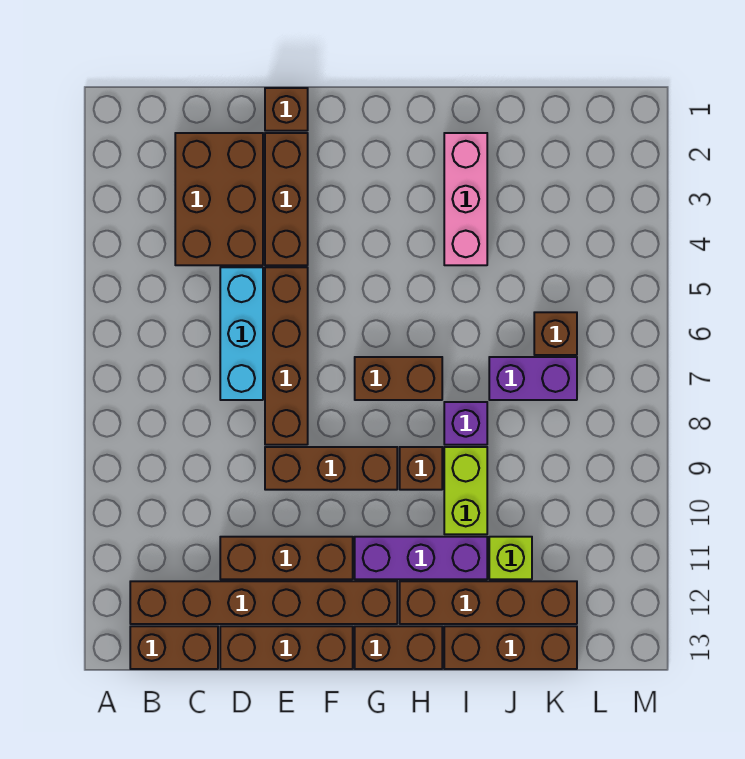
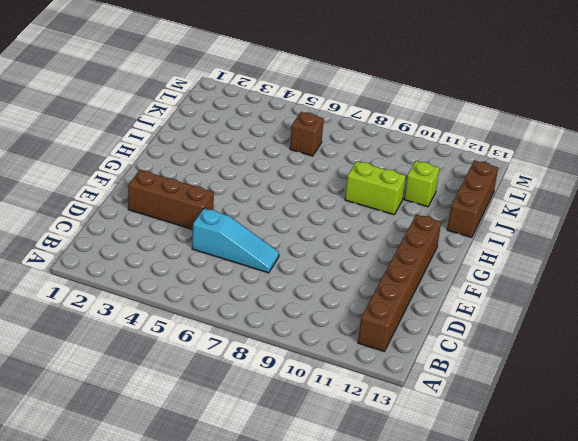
cyan 1x3 slope [192,208,279,273] -> cyan 1x3 brick [220,267,263,400]
none -> brown 1x2 brick [130,626,218,669]
none -> brown 2x3 brick [175,133,263,265]
none -> brown 1x3 brick [220,537,353,579]

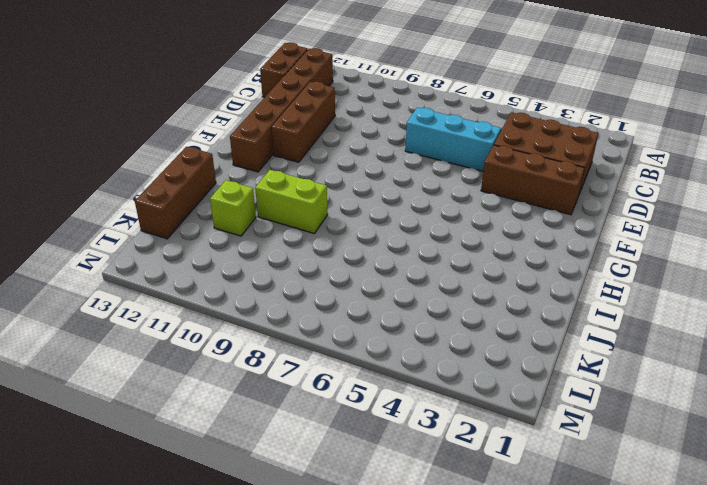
none -> brown 1x3 brick [220,626,353,669]
none -> brown 1x1 brick [265,88,308,131]
none -> brown 1x4 brick [265,267,308,445]

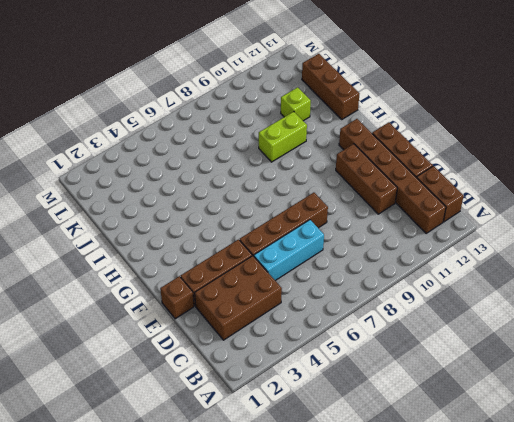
none -> brown 1x3 brick [265,447,397,490]
none -> brown 1x2 brick [355,357,442,400]
none -> purple 1x3 brick [355,537,487,579]

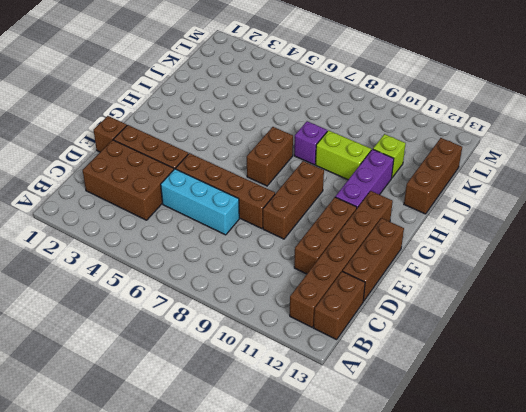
none -> brown 1x2 brick [355,626,442,669]
none -> brown 1x1 brick [400,447,442,490]
none -> brown 1x4 brick [400,581,577,624]

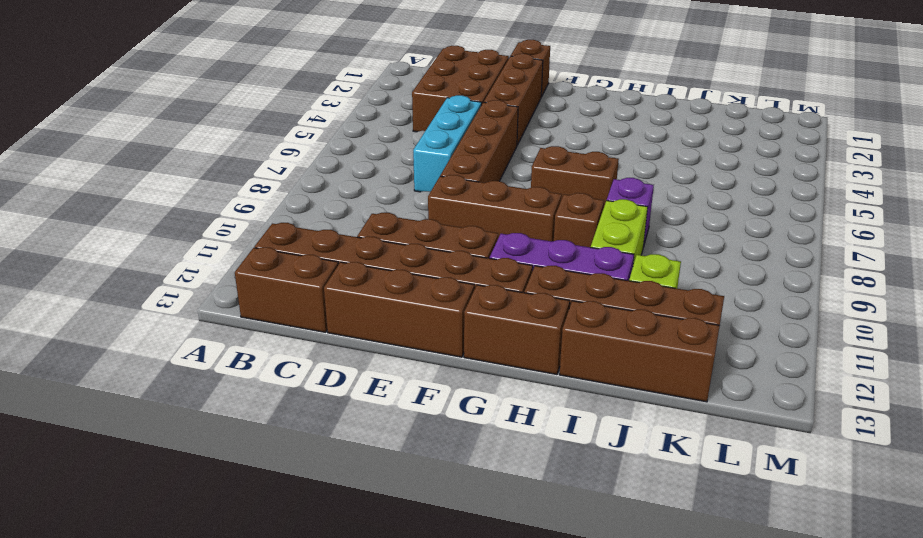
none -> pink 1x3 brick [444,133,487,265]
none -> purple 1x2 brick [489,357,577,400]
none -> brown 1x1 brick [534,312,577,355]

